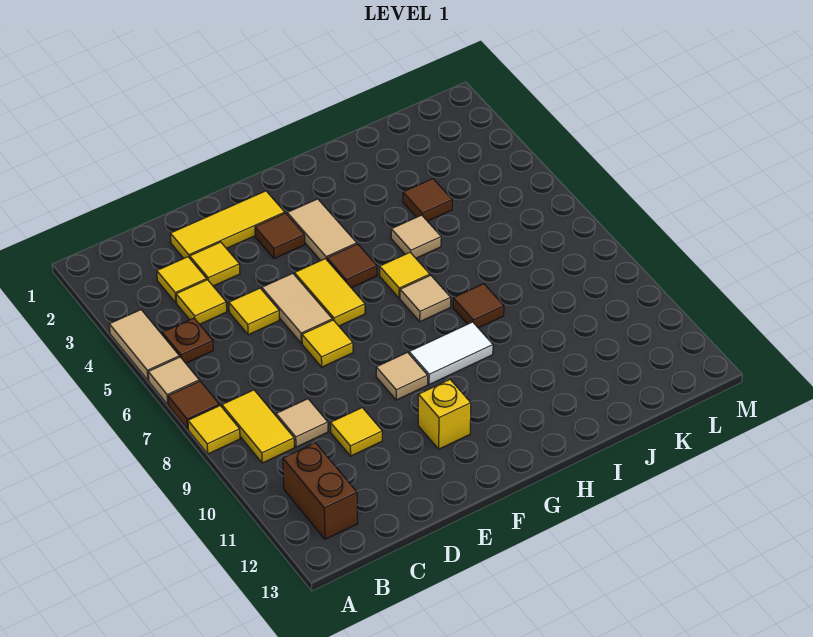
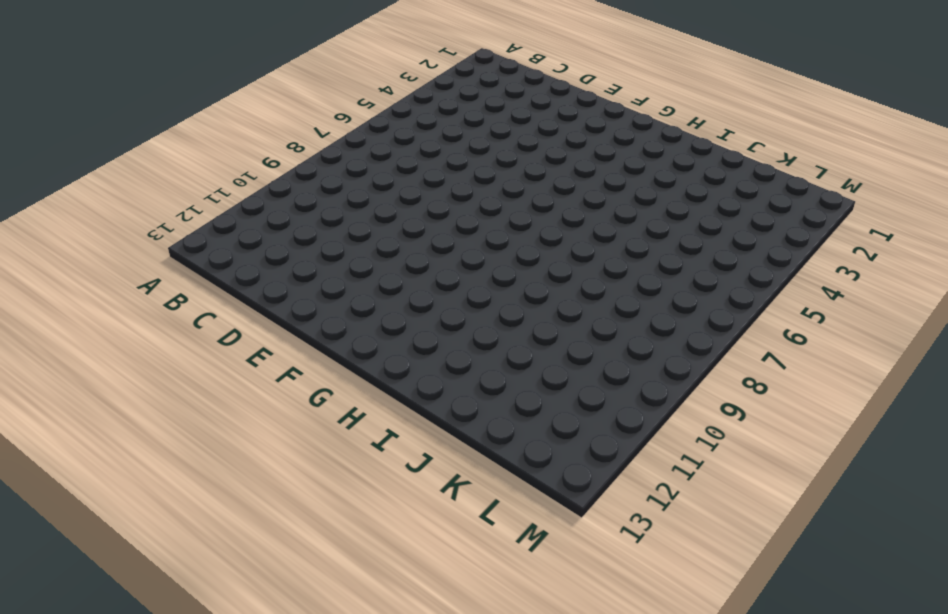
none -> tan 1x2 tile [109,310,179,380]
none -> tan 1x1 tile [148,357,199,405]
none -> brown 1x1 tile [168,381,219,429]

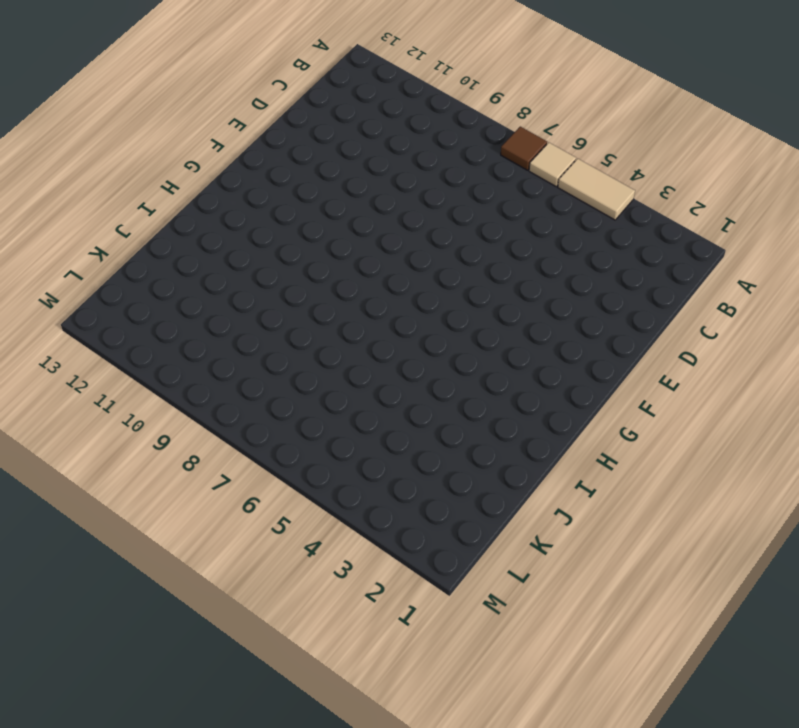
none -> yellow 1x1 tile [188,406,240,454]
none -> brown 1x1 plate [162,318,213,363]
none -> yellow 1x2 tile [222,390,294,463]

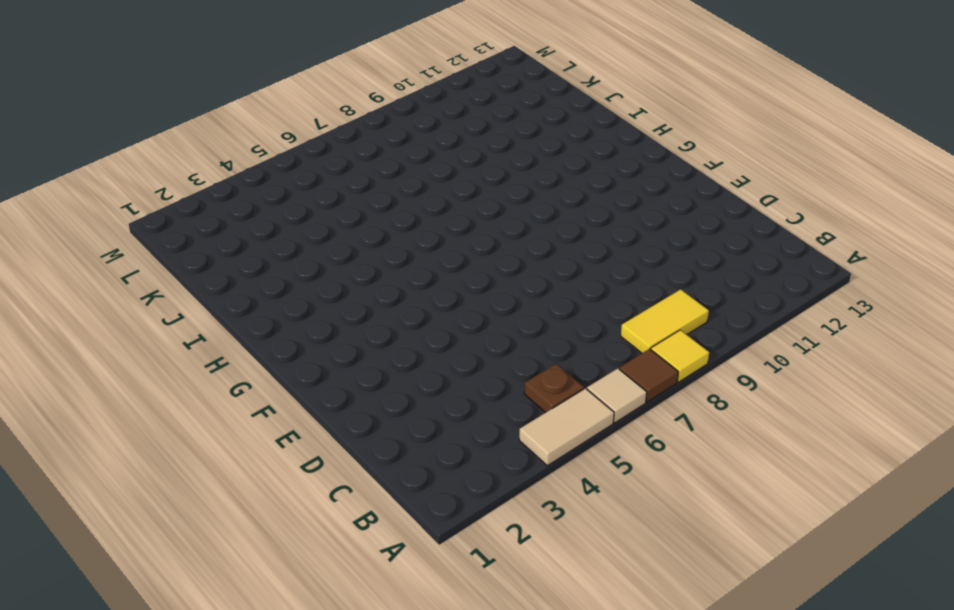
none -> brown 1x2 brick [283,443,358,539]
none -> yellow 1x1 tile [157,257,207,303]
none -> yellow 1x1 tile [176,280,227,324]

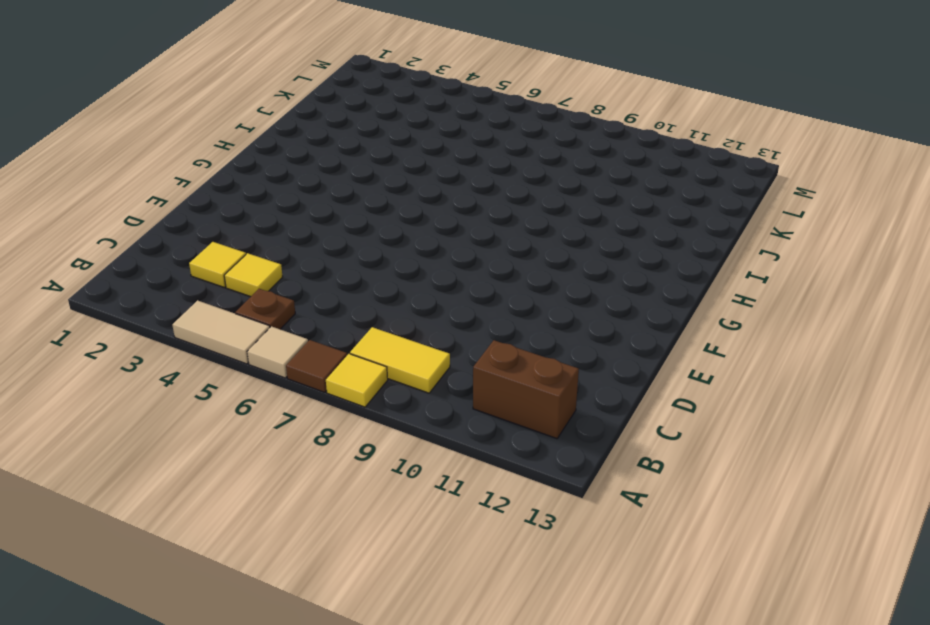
none -> tan 1x1 tile [276,399,328,447]
none -> yellow 1x3 tile [170,191,285,258]
none -> yellow 1x1 tile [190,242,240,286]

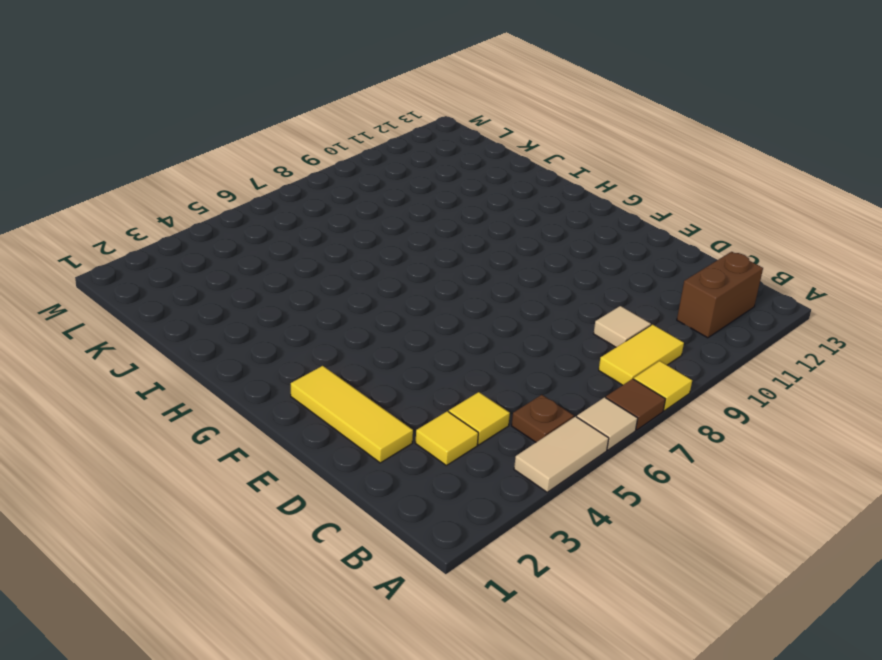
none -> yellow 1x1 tile [190,242,240,286]
none -> yellow 1x1 tile [229,288,280,335]
none -> yellow 1x1 tile [330,408,382,456]

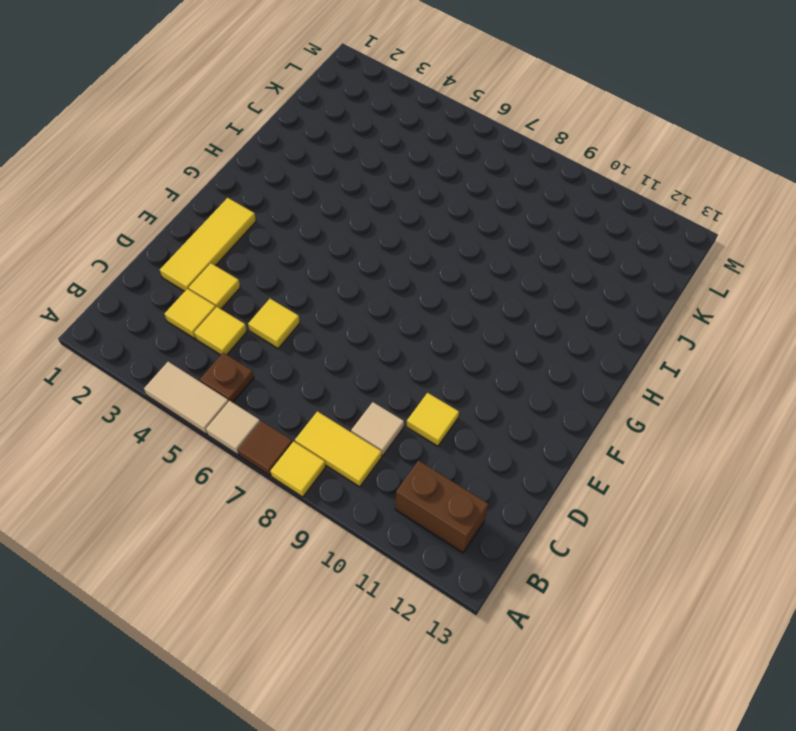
none -> tan 1x2 tile [262,273,332,343]
none -> yellow 1x1 tile [302,320,353,367]
none -> brown 1x1 tile [255,213,305,259]

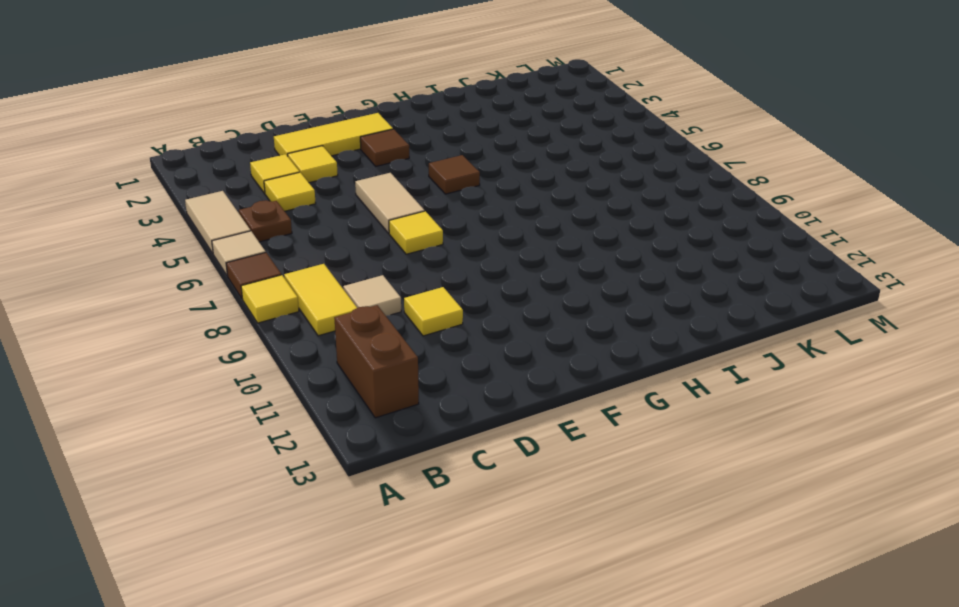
none -> yellow 1x1 tile [229,288,280,335]
none -> yellow 1x2 tile [295,259,365,326]
none -> tan 1x1 tile [376,352,428,400]

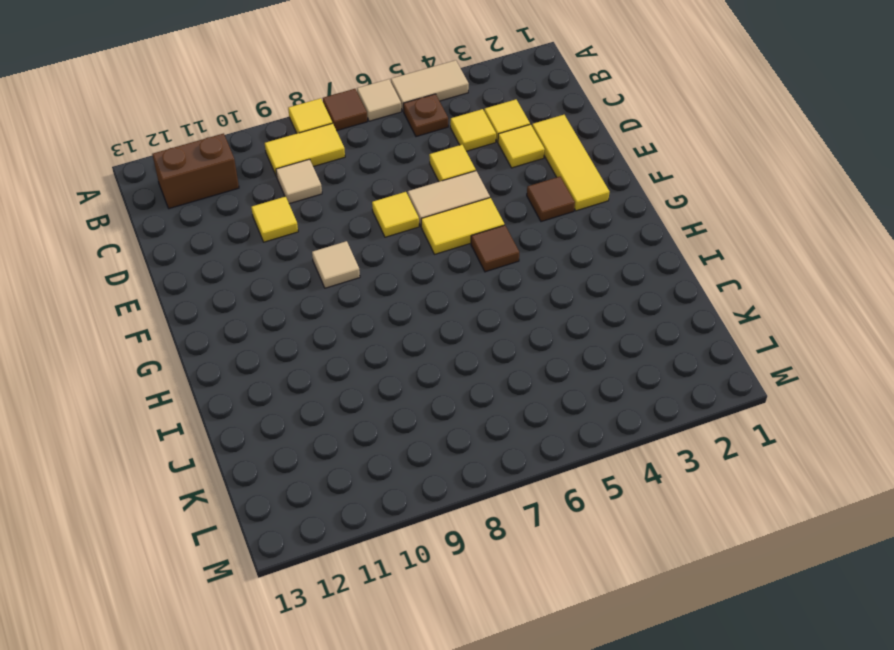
none -> yellow 1x1 brick [418,380,471,449]
none -> tan 1x2 tile [287,199,357,261]
none -> white 1x2 tile [409,322,493,385]

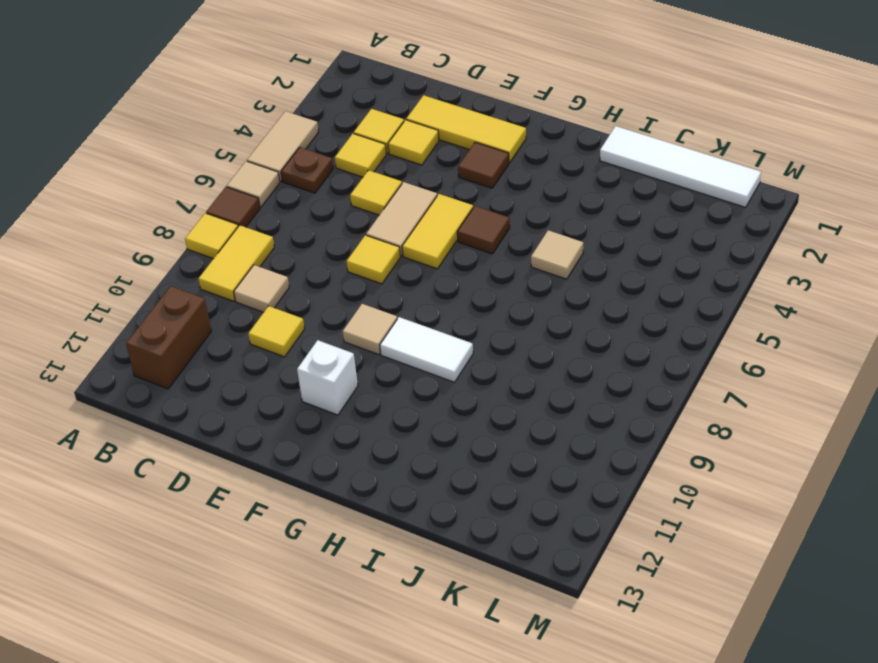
white 1x1 brick [297,340,358,415] -> yellow 1x1 brick [418,380,471,449]
white 1x4 tile [600,126,761,207] -> none
none -> tan 1x2 tile [287,199,357,261]
none -> yellow 1x1 tile [380,253,430,298]
none -> tan 1x1 tile [400,275,451,322]

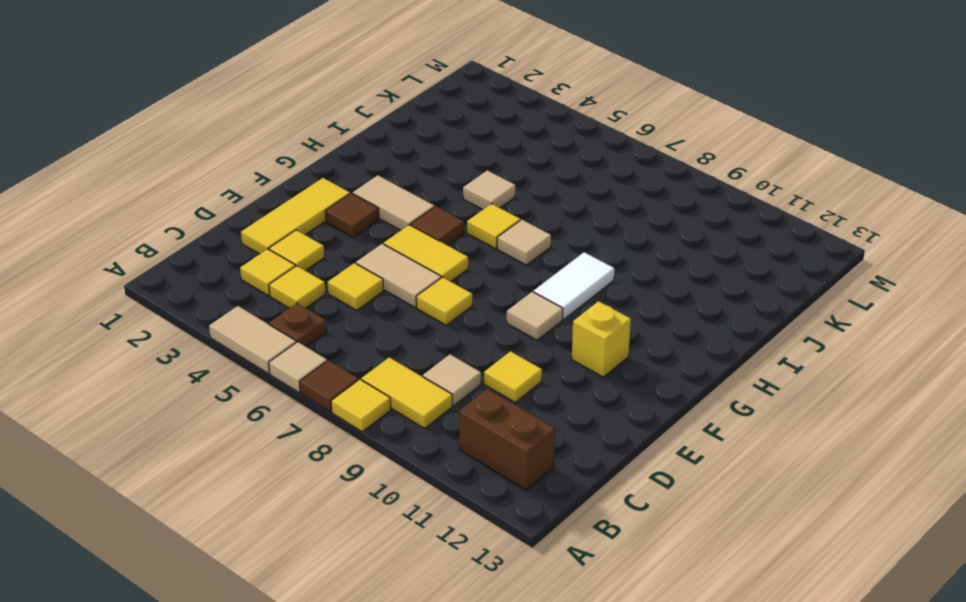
none -> brown 1x1 tile [453,284,504,328]
none -> brown 1x1 tile [403,179,452,221]

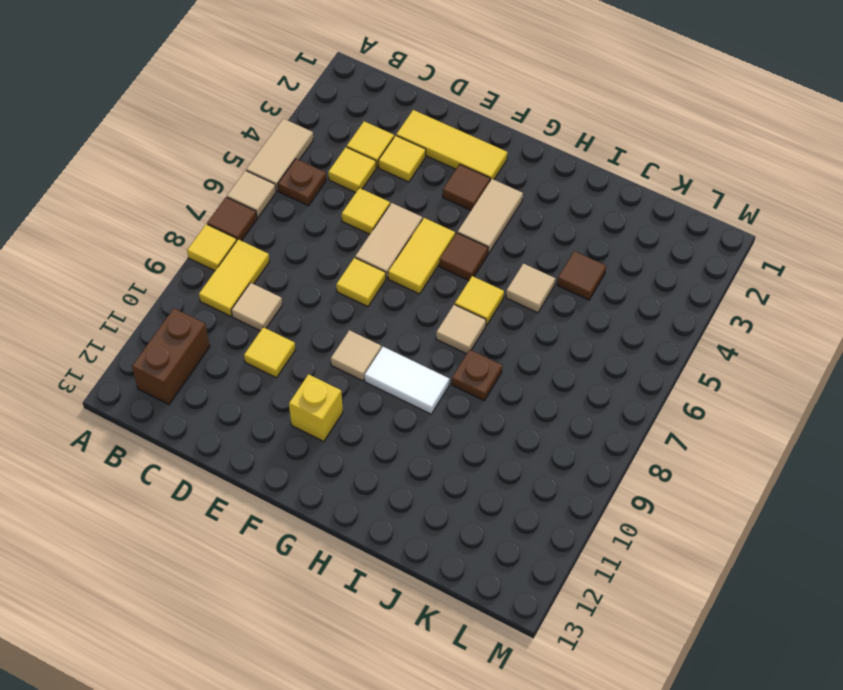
brown 1x1 plate [452,350,502,400] -> brown 1x1 tile [453,284,504,328]

